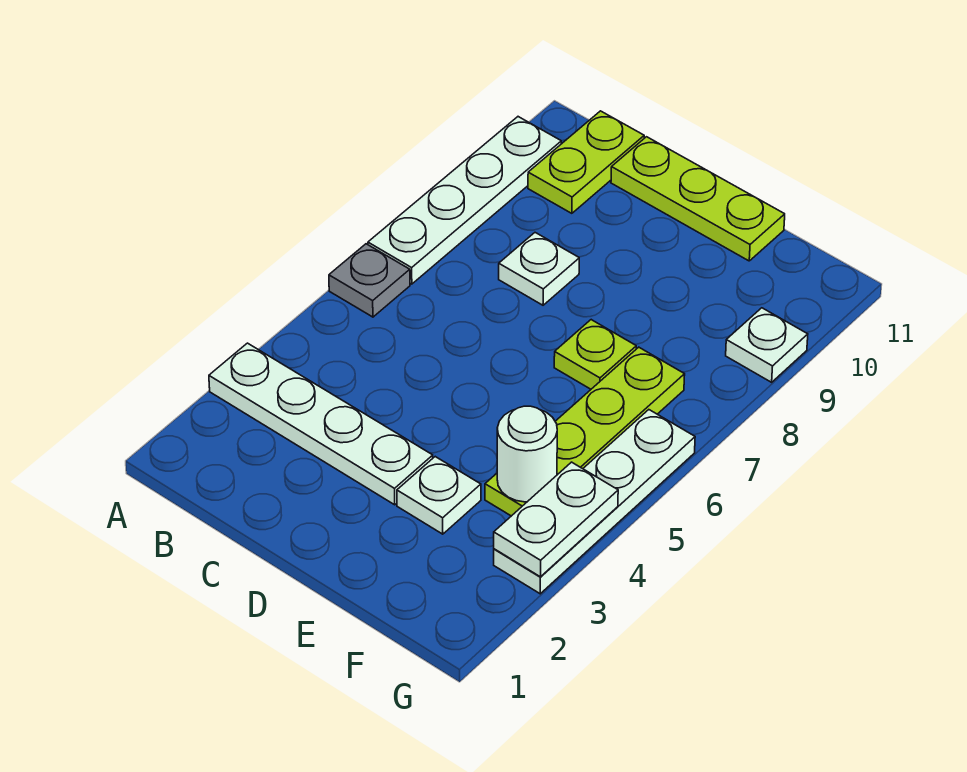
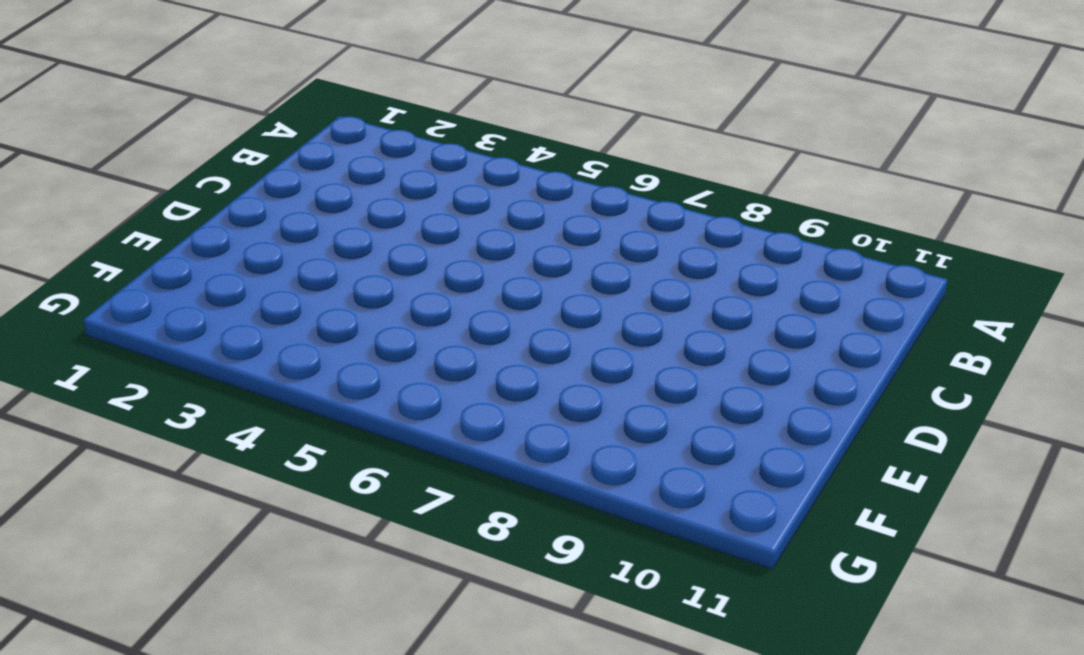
none -> white 1x4 plate [209,343,433,505]
none -> grey 1x1 plate [329,244,410,317]
none -> white 1x4 plate [368,117,561,284]

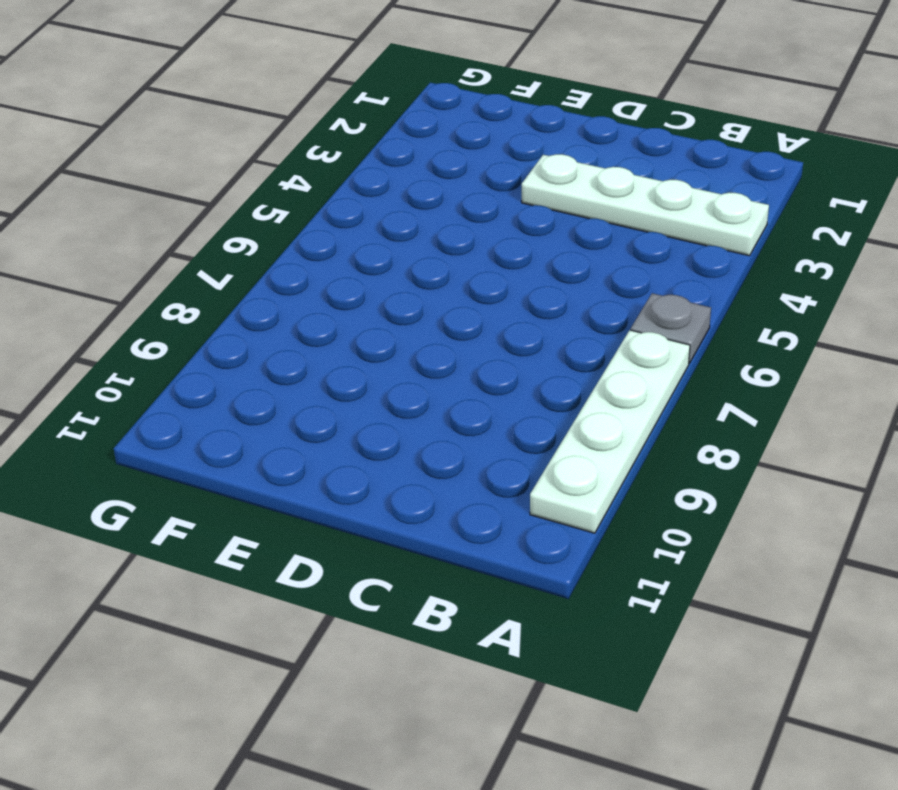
none -> lime 1x2 plate [528,111,644,213]
none -> white 1x1 plate [499,233,579,305]
none -> lime 1x3 plate [611,137,785,261]

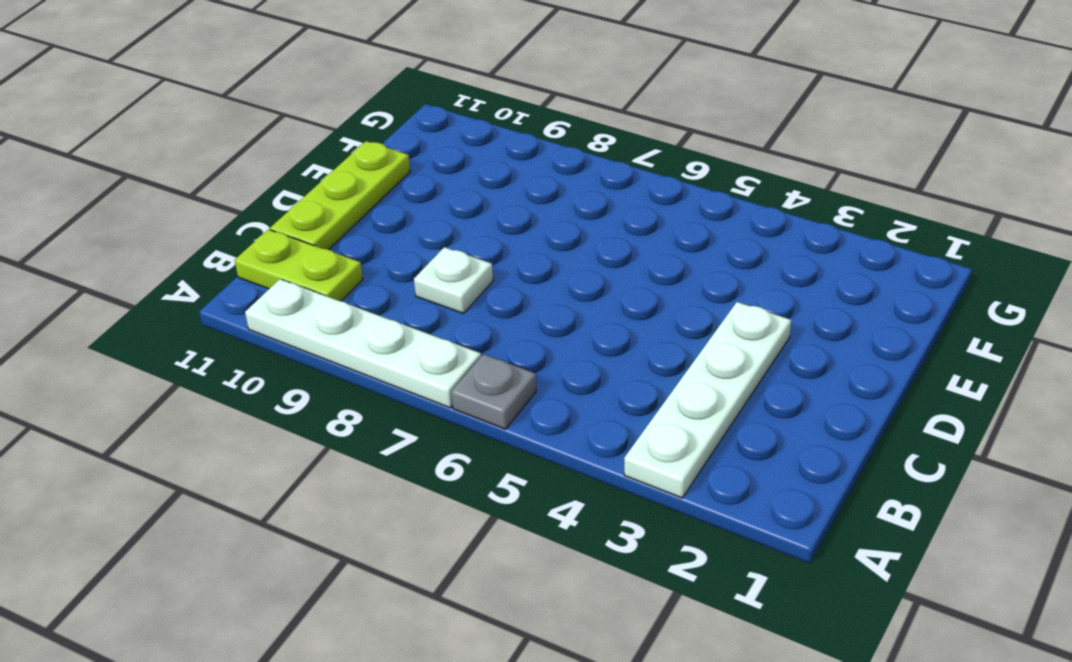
none -> white 1x1 plate [397,457,481,534]
none -> lime 1x1 plate [554,320,636,389]
none -> lime 1x4 plate [485,347,685,516]

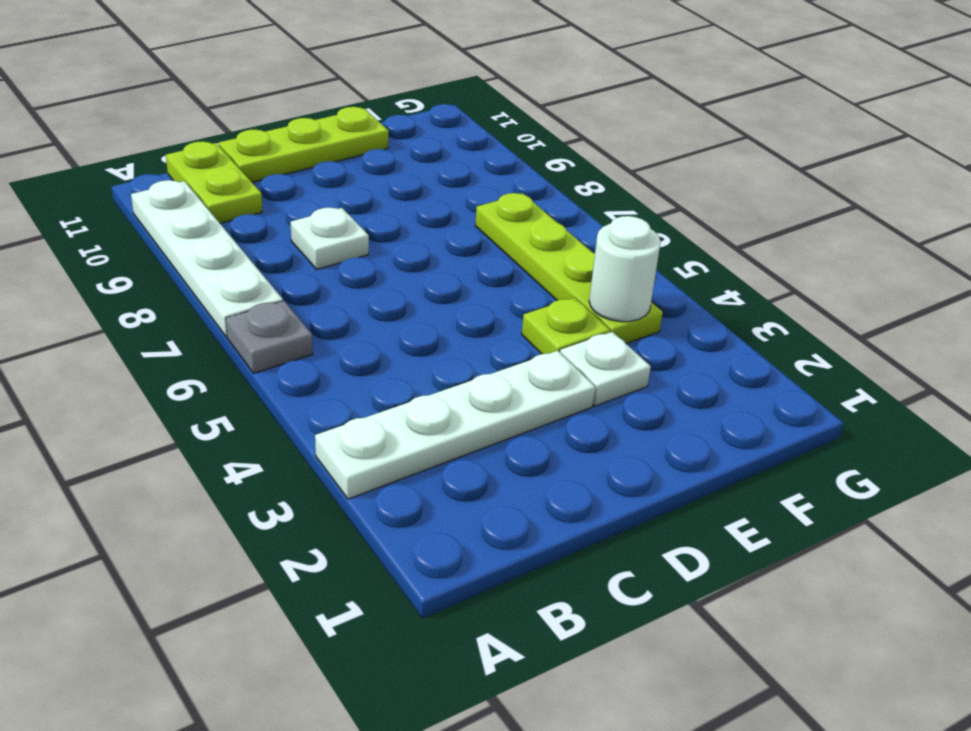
lime 1x1 plate [522,298,610,354] -> lime 1x1 plate moved to [554,320,636,389]
none -> white 1x4 plate [494,410,695,594]
none -> white 1x1 plate [726,308,808,382]
none -> white 1x2 plate [494,462,618,577]

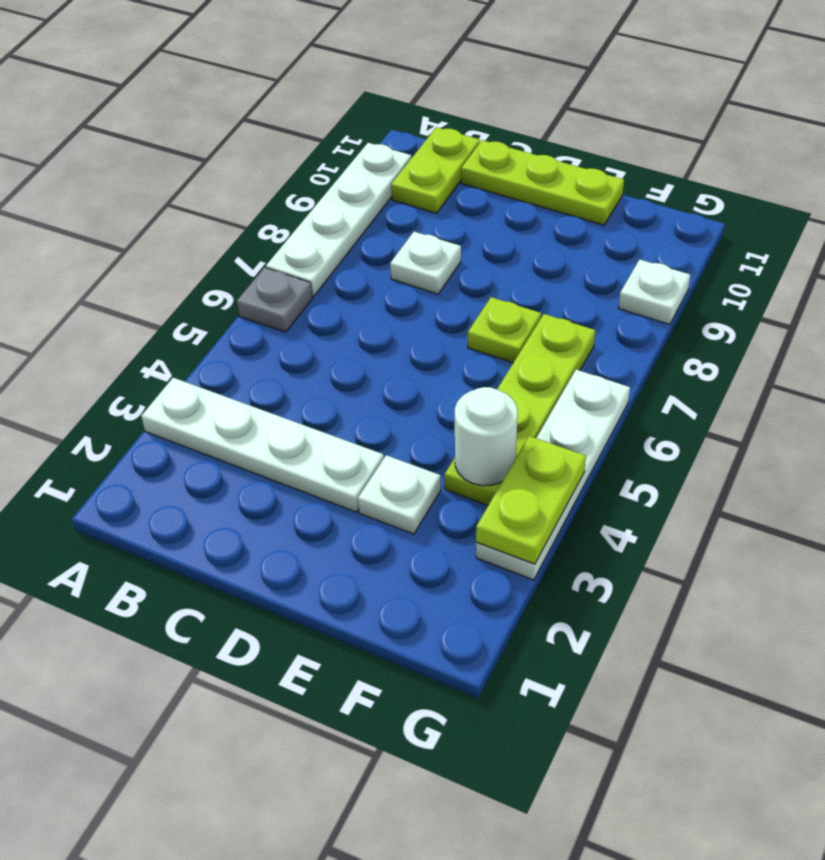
lime 1x2 plate [476,436,586,564] -> white 1x2 plate [494,462,618,577]

